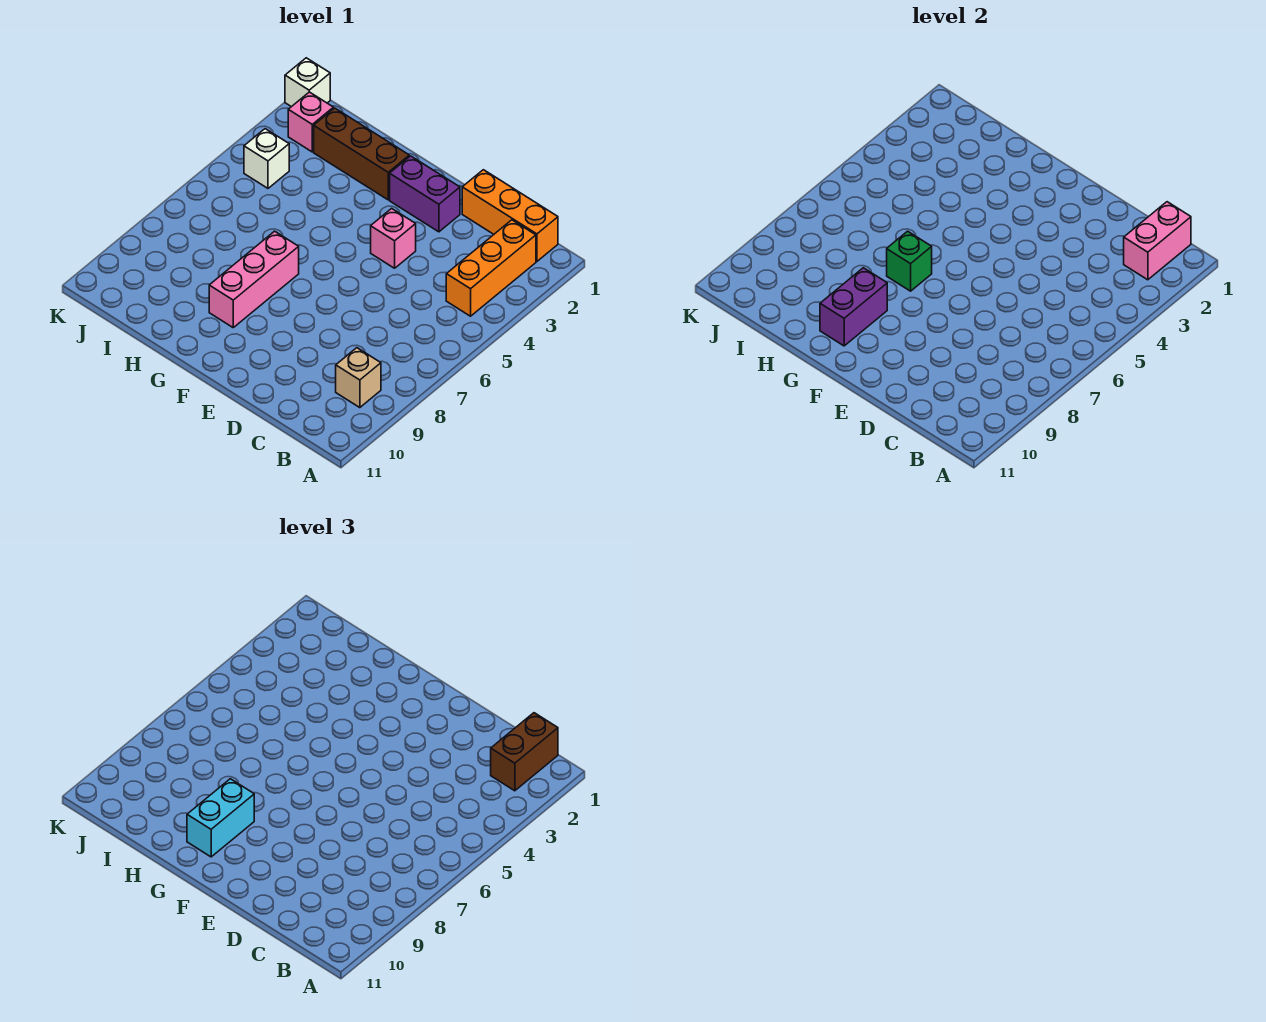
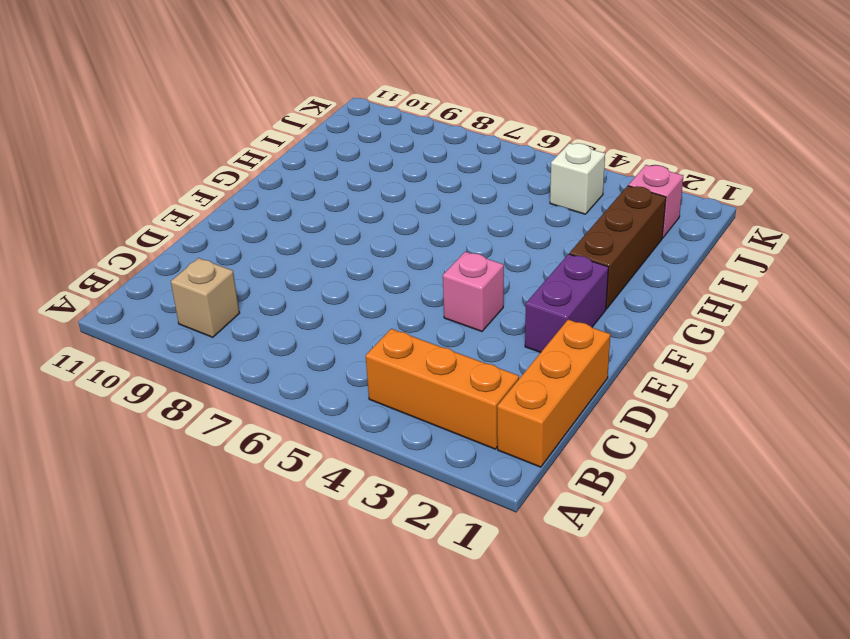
none -> pink 1x3 brick [209,231,299,327]
none -> white 1x1 brick [285,58,330,107]
none -> pink 1x2 brick [1124,202,1191,280]

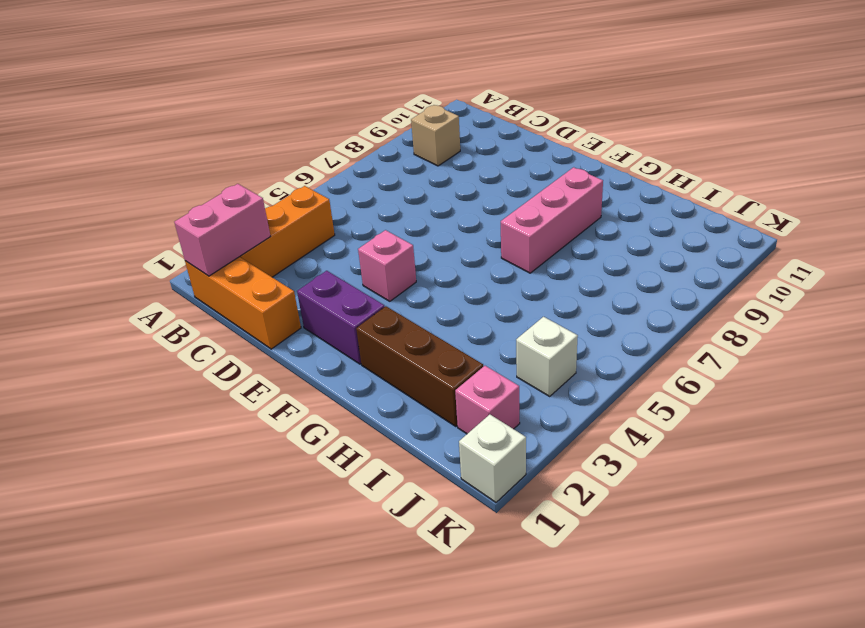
none -> green 1x1 brick [887,231,932,291]
none -> purple 1x2 brick [820,268,887,346]
none -> brown 1x2 brick [491,713,558,791]

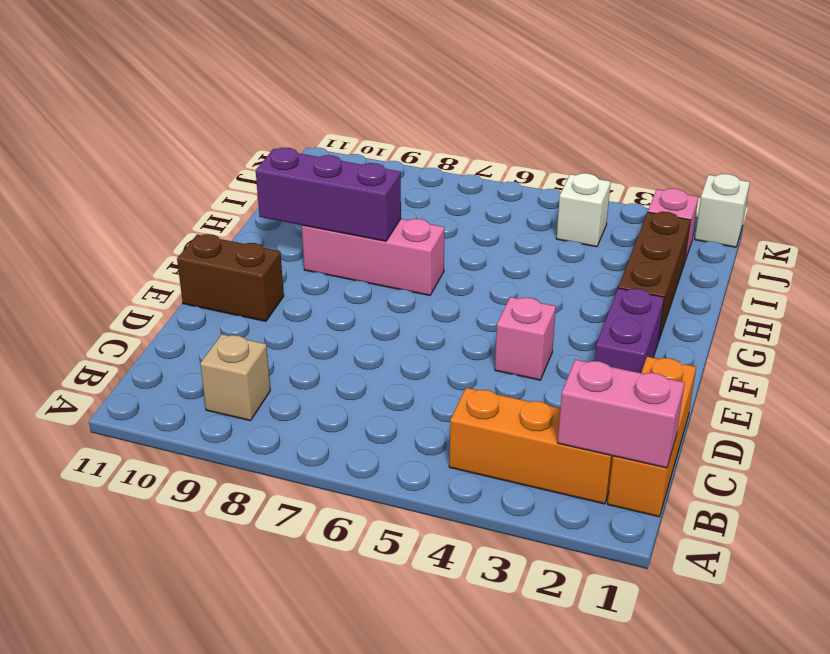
brown 1x2 brick [177,234,284,321] -> brown 1x2 brick moved to [491,713,558,791]
purple 1x3 brick [256,148,401,241] -> purple 1x2 brick [820,268,887,346]
none -> green 1x1 brick [887,231,932,291]
none -> cyan 1x2 brick [187,779,254,857]

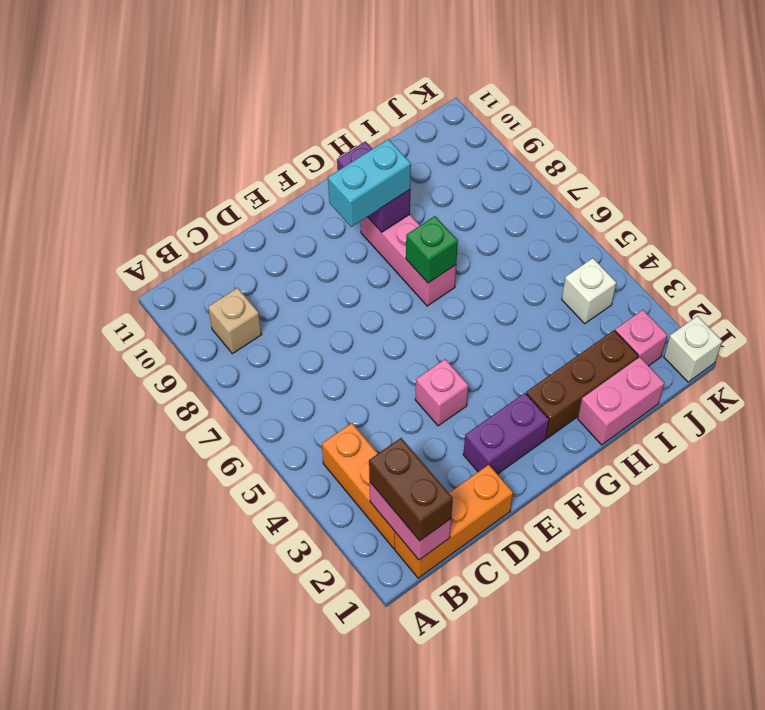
cyan 1x2 brick [328,139,411,227] -> cyan 1x2 brick turned to [187,779,254,857]
pink 1x2 brick [578,357,664,445] -> none

